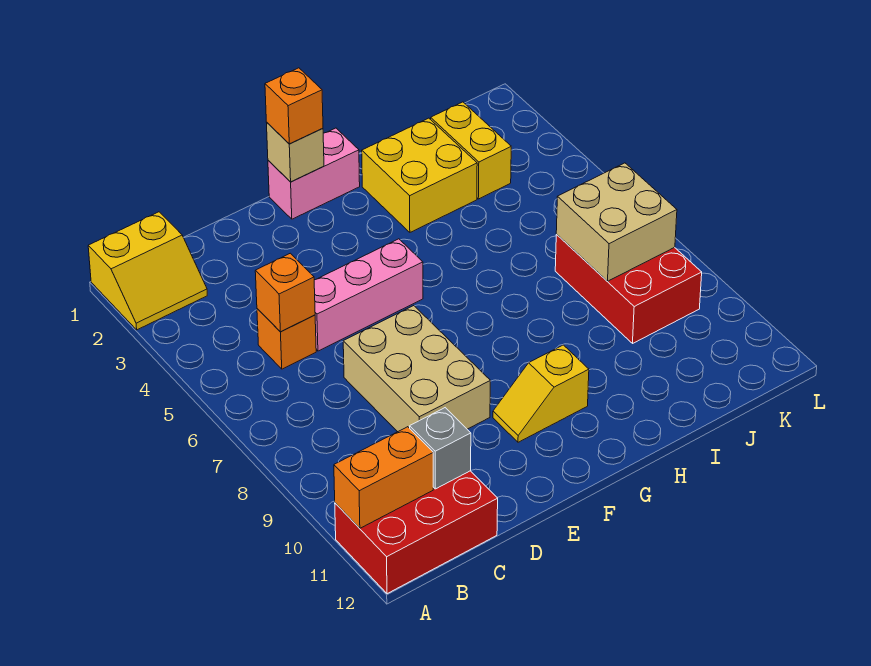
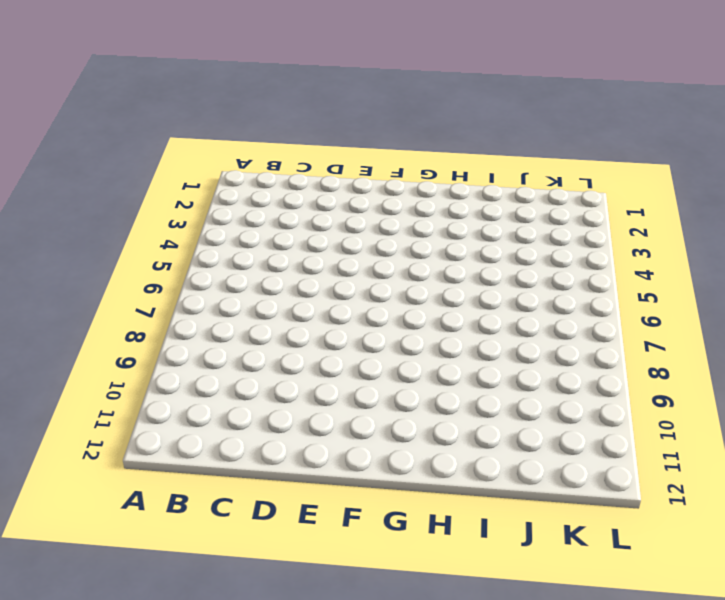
none -> yellow 2x2 slope [88,212,207,330]
none -> red 2x3 brick [335,471,498,594]
none -> orange 1x1 brick [257,309,316,369]

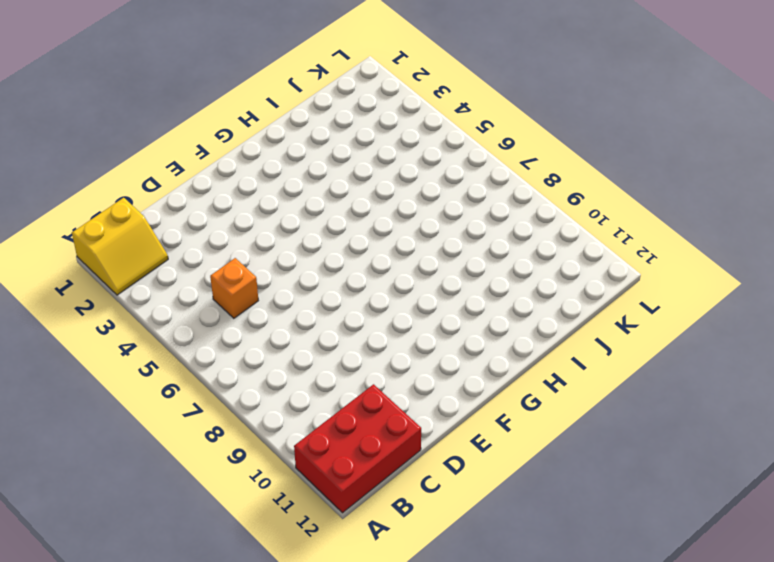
none -> pink 1x3 brick [314,239,423,351]
none -> tan 2x3 brick [343,306,490,432]
none -> pink 1x2 brick [268,128,360,219]

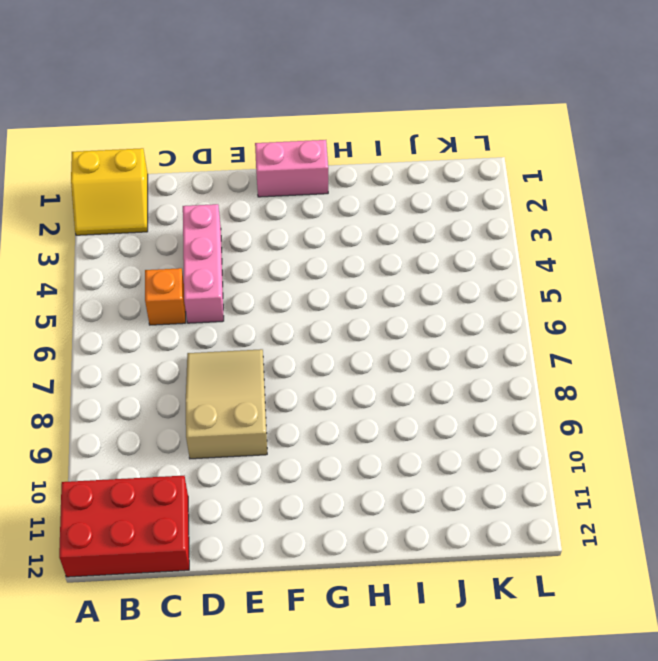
pink 1x3 brick [183,204,224,323] -> pink 1x3 brick turned to [314,239,423,351]
tan 2x3 slope [186,349,267,459] -> tan 2x3 brick [343,306,490,432]
none -> yellow 1x2 slope [493,345,589,442]
none -> yellow 2x2 brick [362,118,477,232]
none -> yellow 1x2 brick [431,102,511,199]

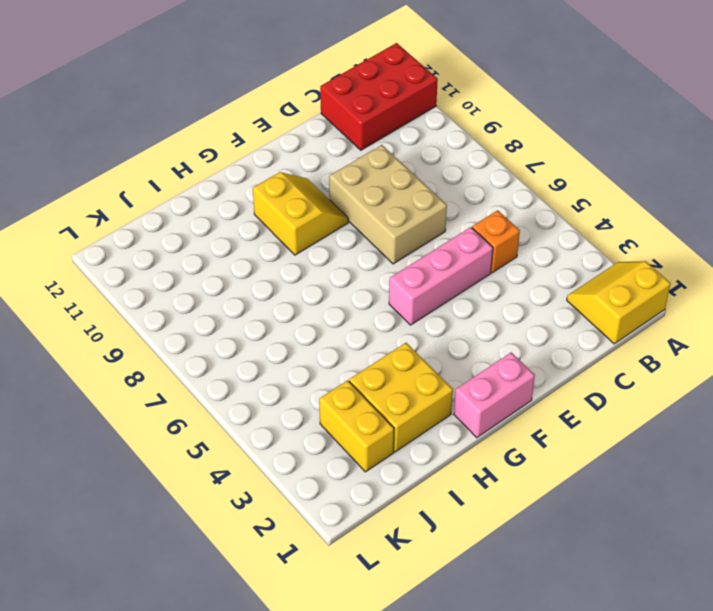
yellow 2x2 slope [253,172,348,255] -> yellow 1x2 slope [493,345,589,442]
none -> red 2x3 brick [555,235,702,343]
none -> orange 1x2 brick [334,427,433,528]
none -> orange 1x1 brick [255,253,315,332]

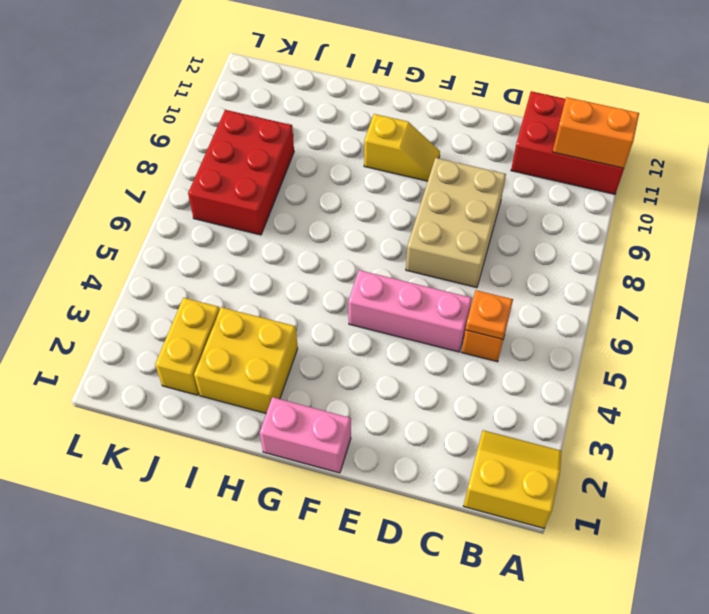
orange 1x1 plate [465,290,513,339] -> orange 1x1 brick [255,253,315,332]
none -> grey 1x1 brick [410,408,471,489]
none -> tan 1x1 brick [267,123,324,182]
none -> tan 2x2 brick [556,163,677,281]

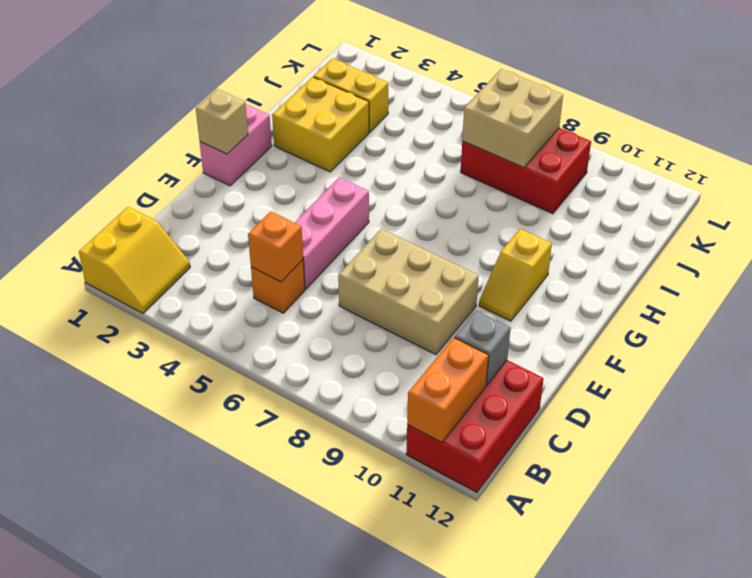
none -> orange 1x1 brick [265,68,323,144]

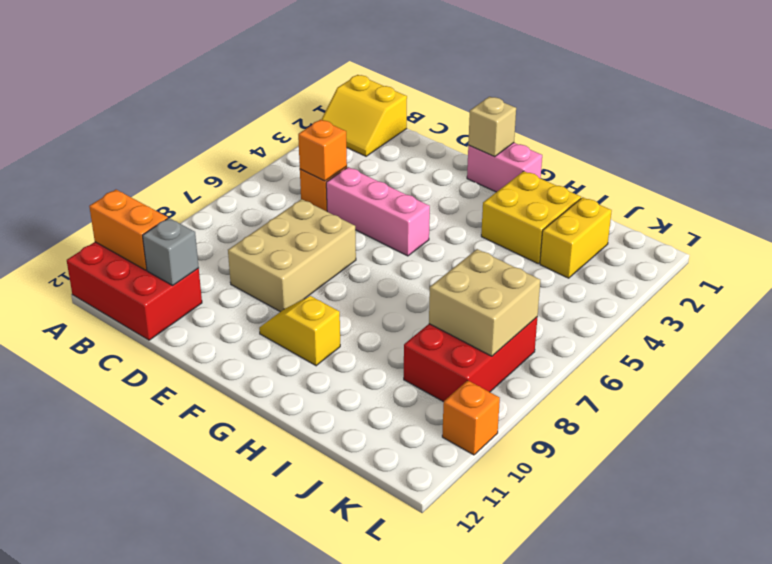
orange 1x1 brick [442,380,500,455] -> orange 1x1 brick moved to [265,68,323,144]

